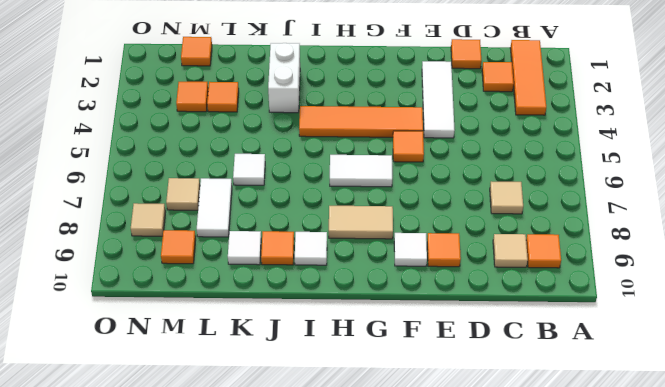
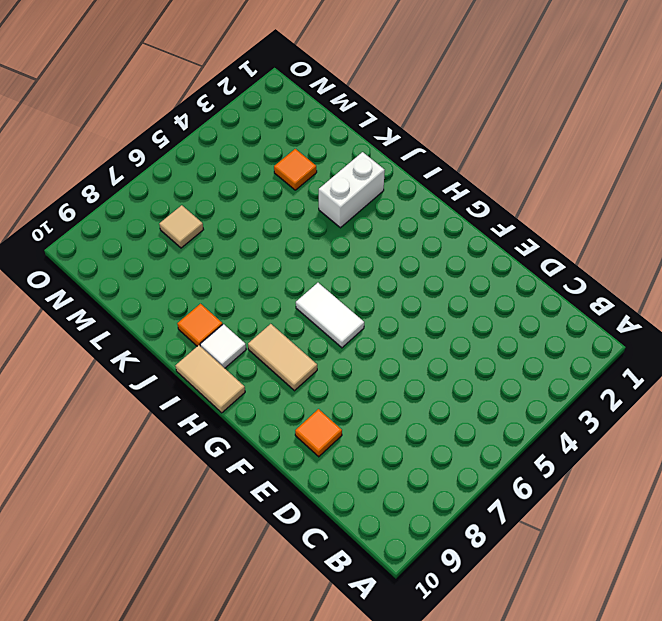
tan 1x2 tile [175,345,245,413] -> none
none -> orange 1x3 tile [510,40,546,115]
none -> orange 1x1 tile [526,234,561,268]
none -> orange 1x1 tile [482,62,514,92]

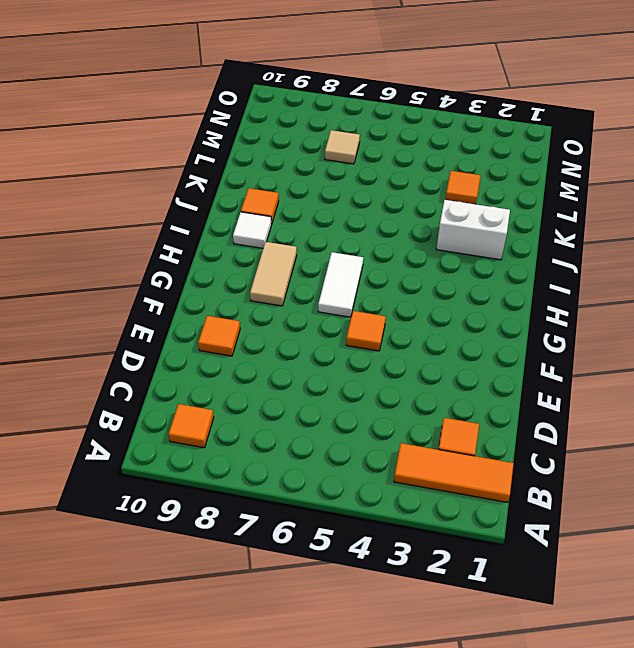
none -> tan 1x1 tile [490,181,523,214]
none -> tan 1x1 tile [493,234,528,267]
none -> orange 1x1 tile [451,39,481,69]

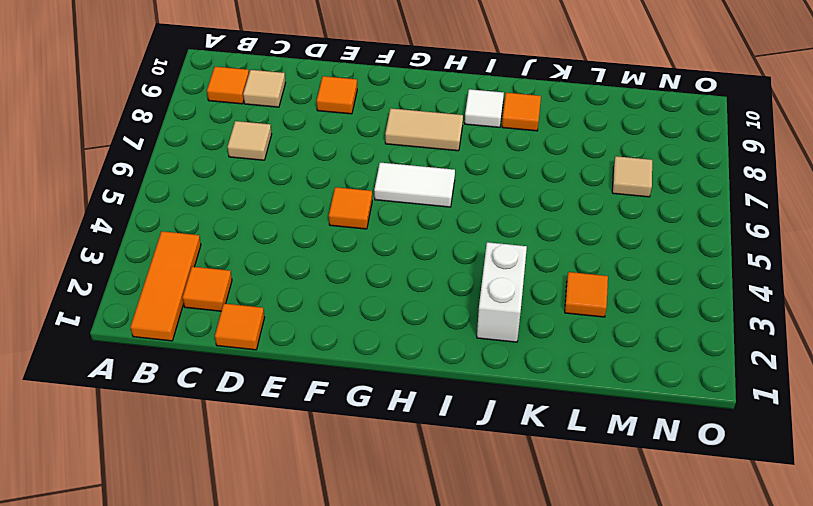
none -> white 1x3 tile [422,61,454,138]
none -> orange 1x4 tile [299,106,423,137]
none -> white 1x1 tile [394,233,427,266]

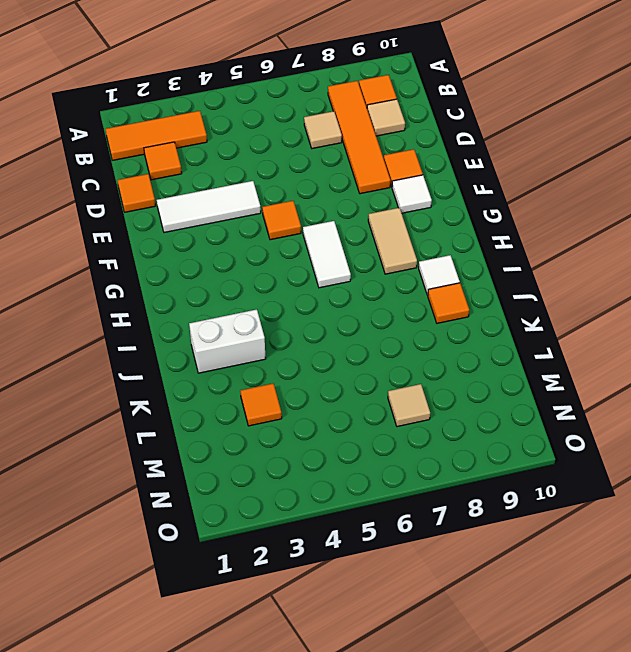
orange 1x4 tile [328,81,391,194] -> orange 1x4 tile moved to [299,106,423,137]
none -> white 1x1 tile [233,154,265,185]
none -> white 1x1 tile [228,231,261,265]
none -> white 1x2 tile [197,178,232,237]

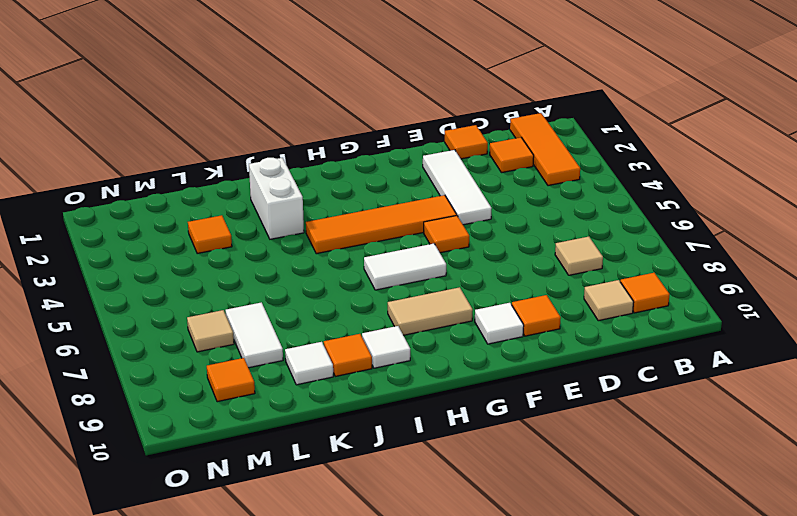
none -> white 1x1 tile [233,154,265,185]
none -> orange 1x1 tile [181,37,212,66]
none -> orange 1x1 tile [176,82,208,112]

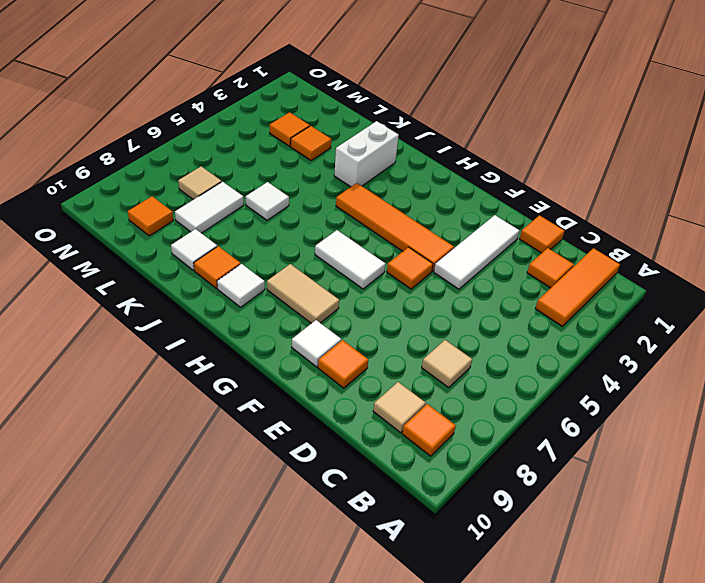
none -> orange 1x1 tile [181,37,212,66]
none -> tan 1x1 tile [131,203,166,236]

